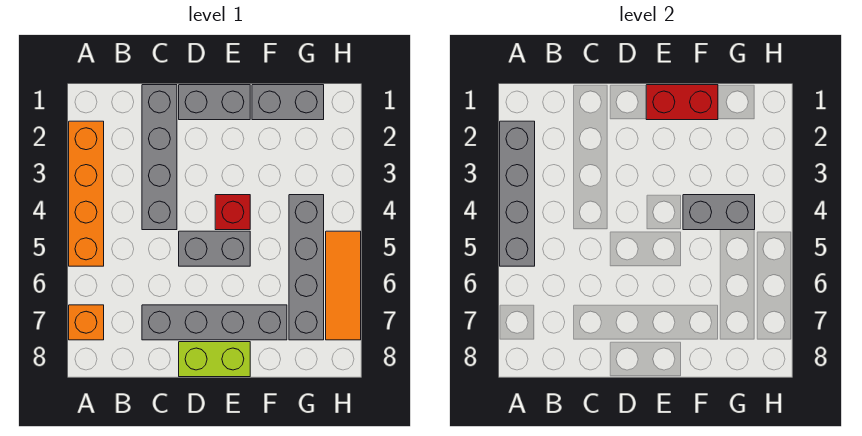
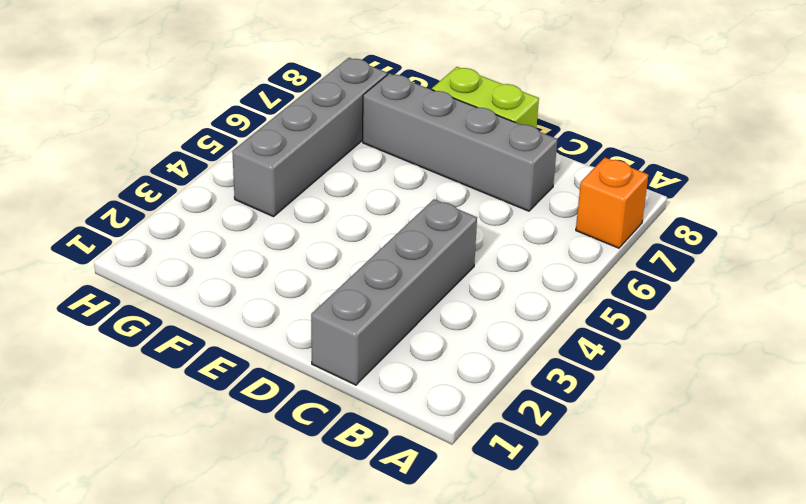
none -> orange 1x4 brick [69,121,104,266]
none -> grey 1x2 brick [179,85,250,120]
none -> grey 1x2 brick [179,231,250,266]

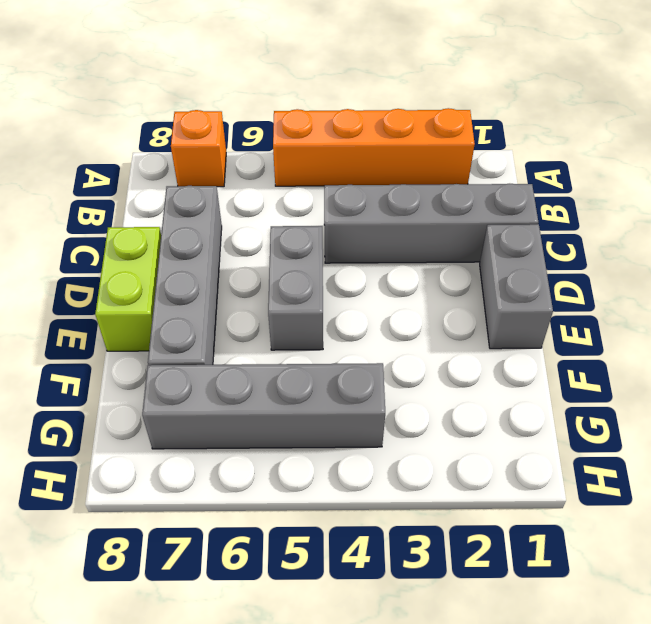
none -> red 1x1 brick [215,195,250,230]
none -> grey 1x2 brick [252,85,324,120]
none -> orange 1x3 tile [326,231,361,340]

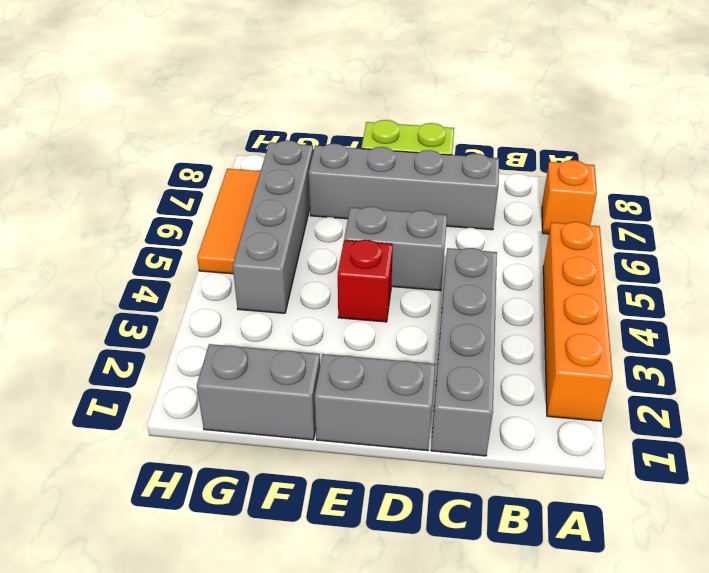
none -> grey 1x4 brick [500,121,535,266]
none -> red 1x2 brick [646,85,718,120]
none -> grey 1x2 brick [683,195,755,230]

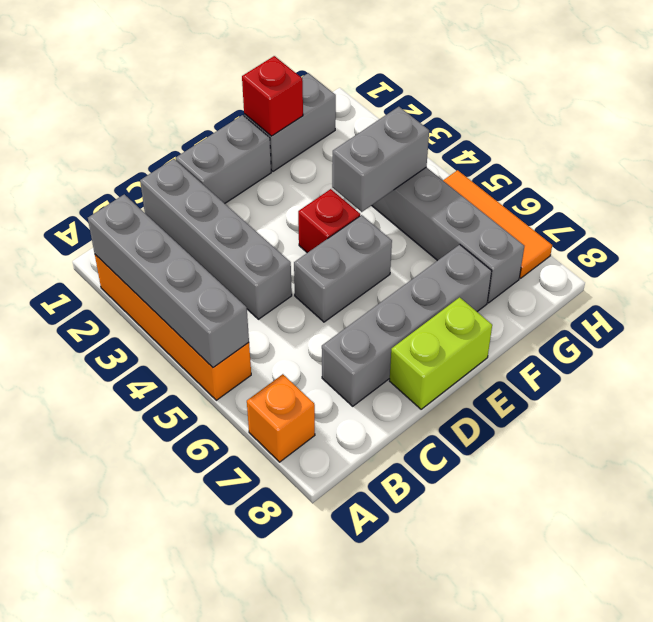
red 1x1 brick [242,56,303,136] -> red 1x2 brick [646,85,718,120]

